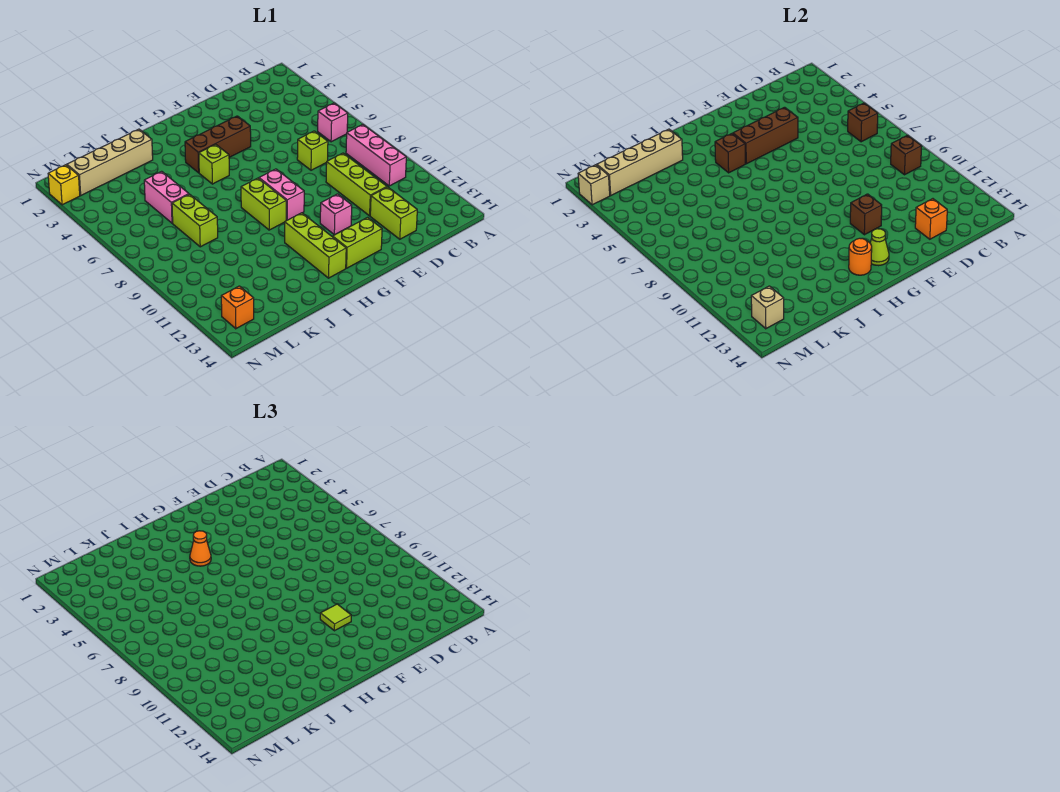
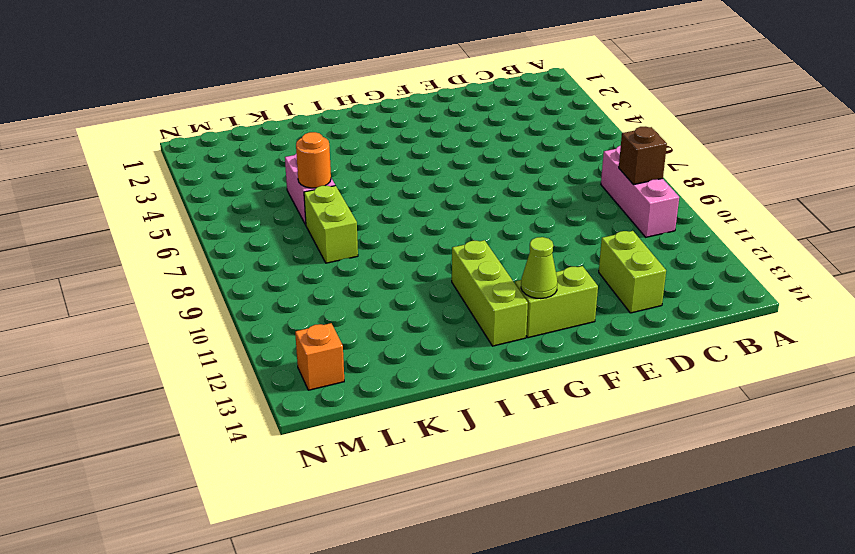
orange 1x1 round brick [296,132,331,188] -> orange 1x1 round brick moved to [849,238,872,275]
none -> pink 1x1 brick [318,103,348,142]
none -> lime 1x1 brick [297,131,328,170]
none -> lime 1x3 brick [326,153,387,216]
none -> brown 1x3 brick [185,116,251,173]

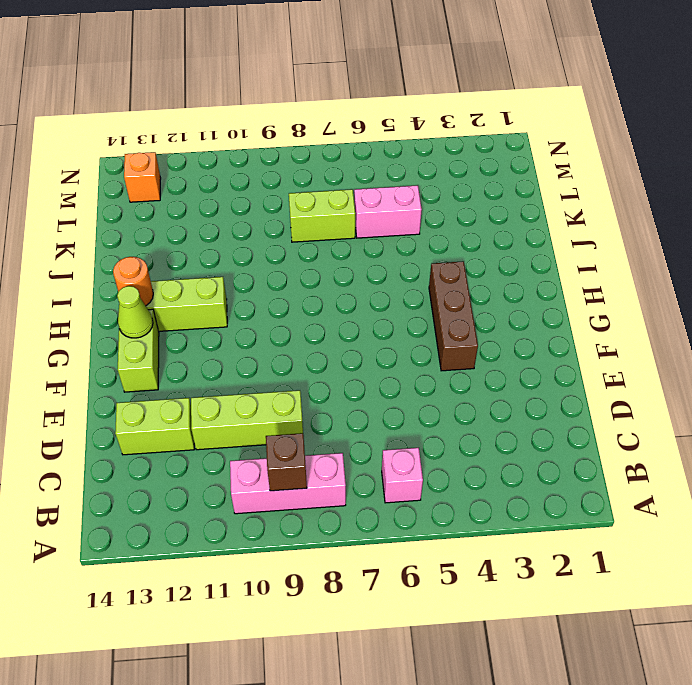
none -> lime 1x1 brick [297,131,328,170]
none -> pink 1x1 brick [320,194,352,235]
none -> pink 1x2 brick [259,169,304,221]
none -> lime 1x1 brick [199,144,229,184]

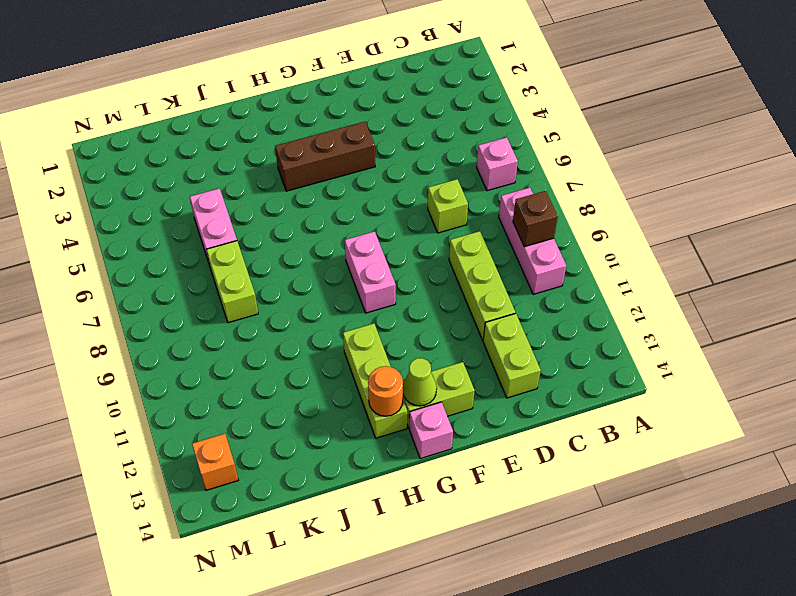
pink 1x1 brick [409,402,453,459] -> pink 1x1 brick moved to [320,194,352,235]
none -> lime 1x1 brick [199,144,229,184]
none -> lime 1x2 brick [241,178,286,230]
none -> tan 1x4 brick [67,129,153,195]
none -> yellow 1x1 brick [48,165,80,205]

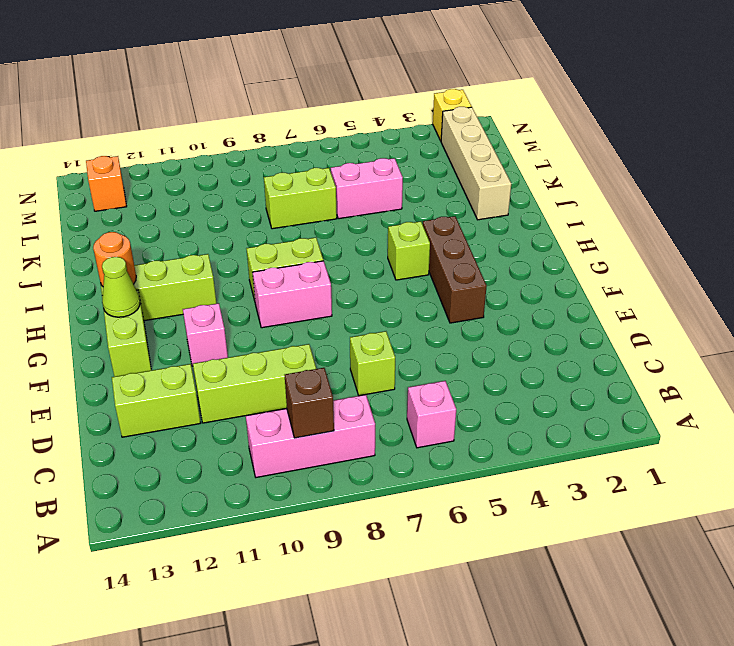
none -> brown 1x1 brick [848,103,878,142]
none -> orange 1x1 brick [915,199,947,239]
none -> brown 1x3 brick [733,107,798,164]
none -> brown 1x1 brick [850,194,882,235]

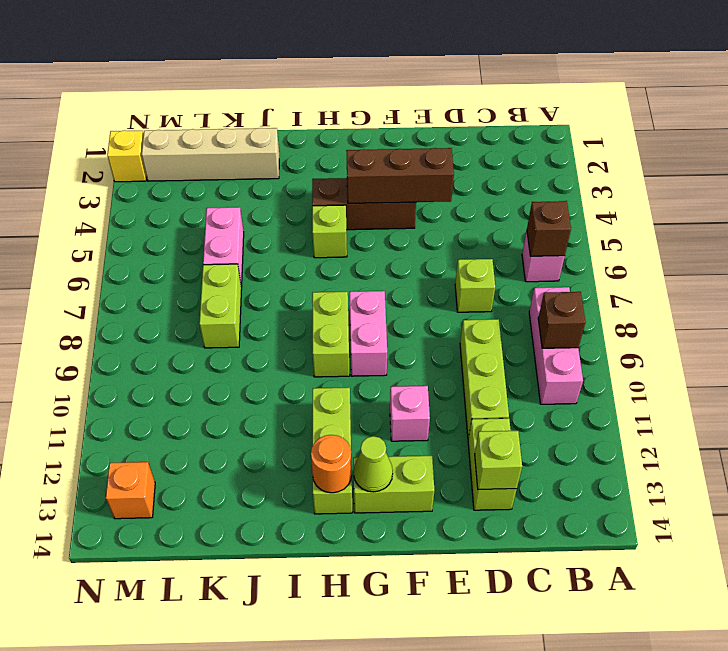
lime 1x1 brick [475,431,522,489] -> orange 1x1 brick [915,199,947,239]
none -> brown 1x1 brick [850,194,882,235]
none -> brown 1x1 brick [715,134,745,173]
none -> tan 1x4 brick [597,129,683,195]
none -> tan 1x1 brick [751,286,784,329]

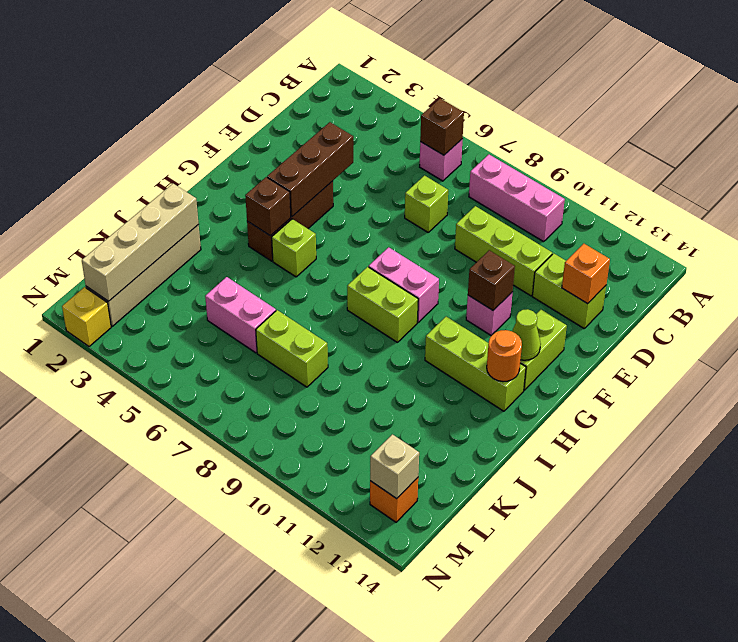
none -> brown 1x1 brick [891,135,922,175]
none -> tan 1x1 brick [578,165,610,205]
none -> lime 1x1 tile [320,604,351,631]
none -> orange 1x1 cone [190,531,211,566]

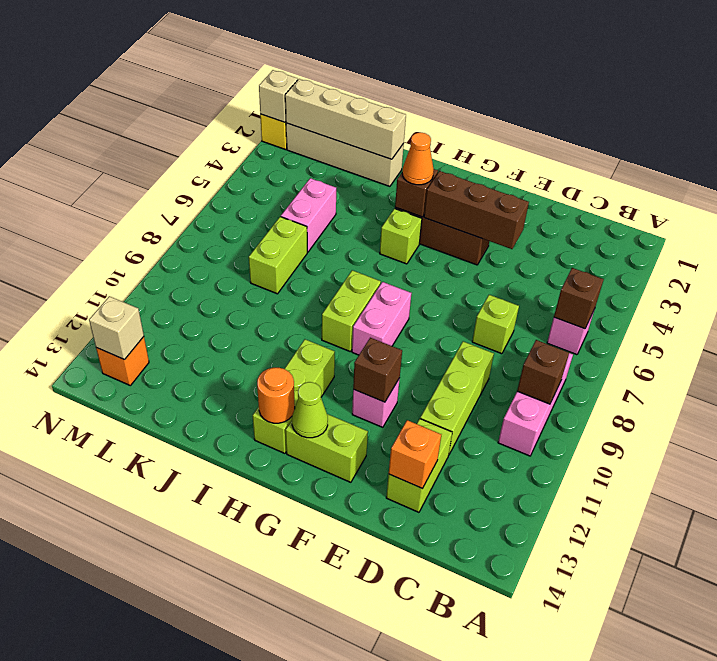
none -> lime 1x1 tile [320,604,351,631]

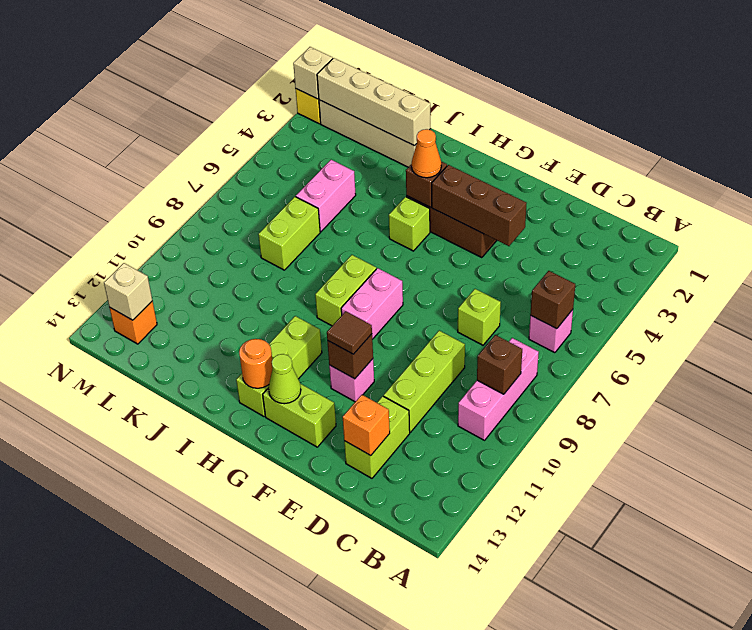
brown 1x1 tile [327,311,372,354] -> lime 1x1 tile [320,604,351,631]

